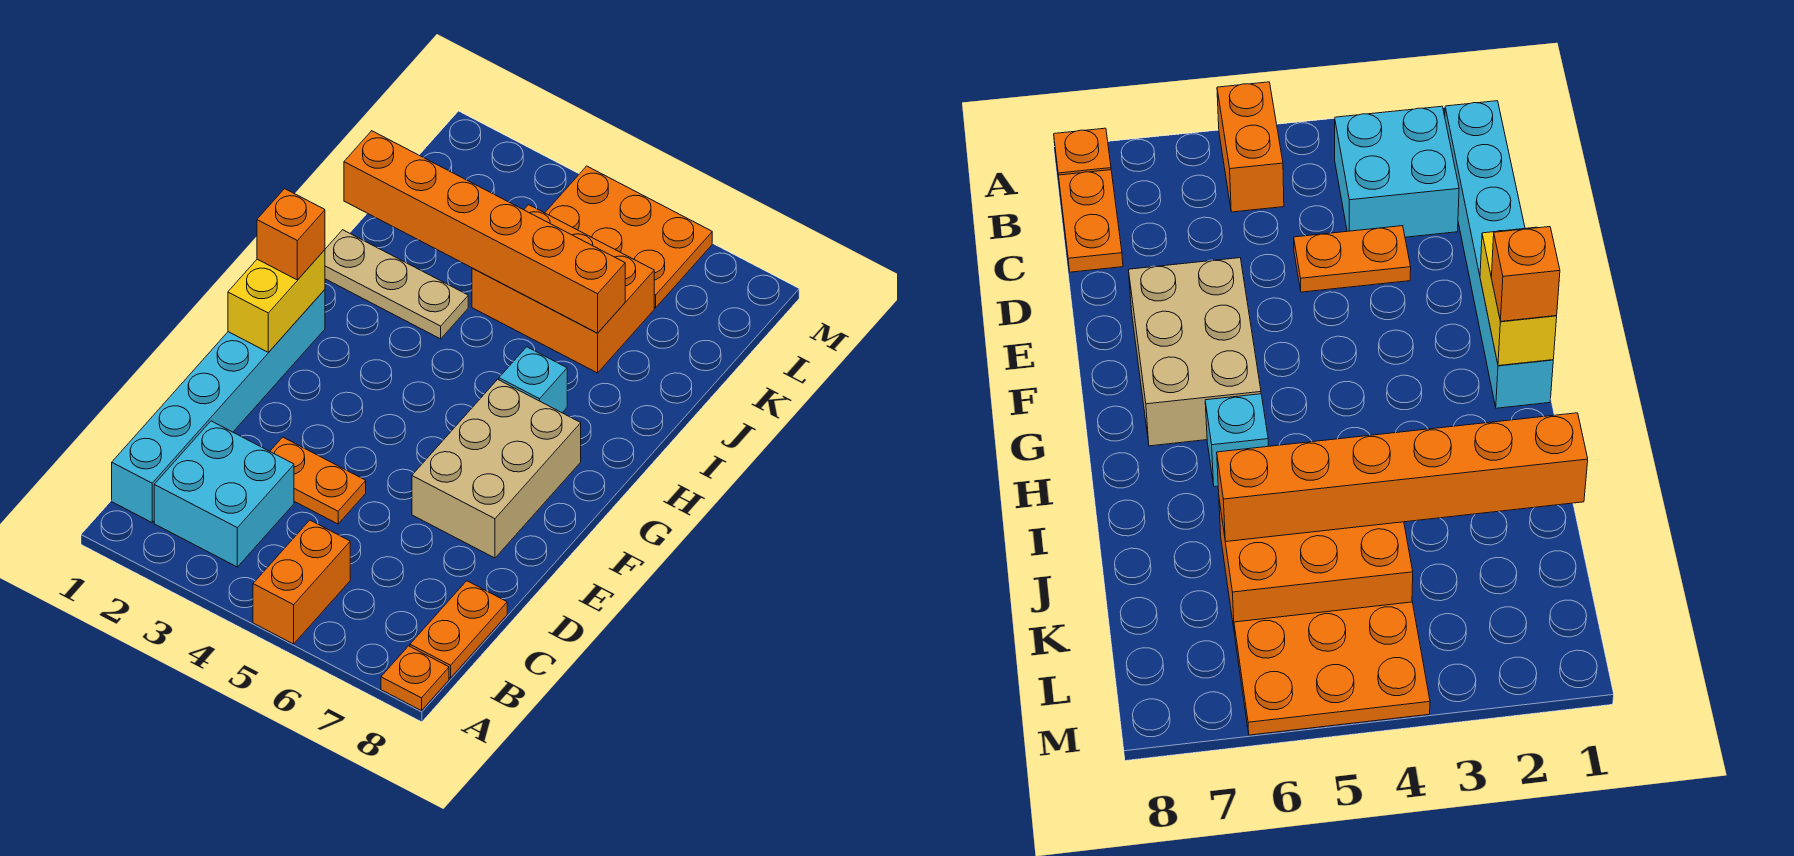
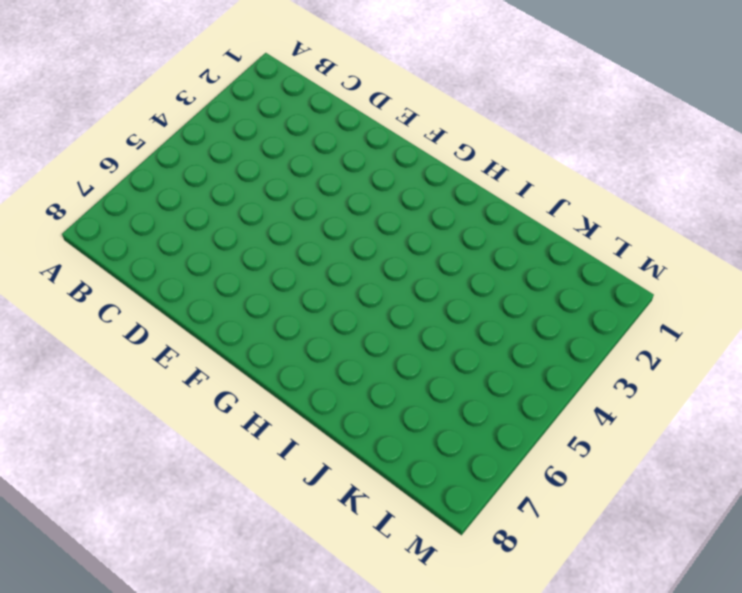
none -> orange 1x2 brick [253,520,350,644]
none -> orange 1x1 plate [381,646,449,711]
none -> cyan 1x6 brick [112,290,325,522]

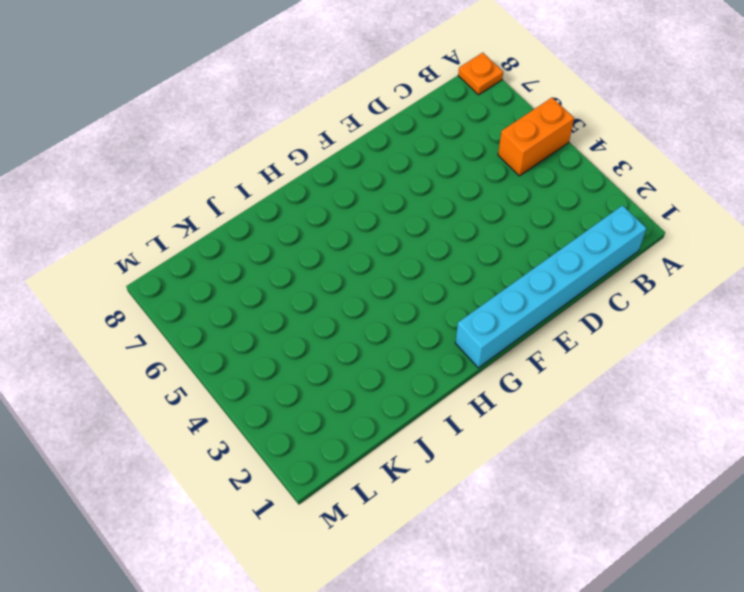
none -> cyan 2x2 brick [154,421,294,567]
none -> orange 1x2 plate [410,581,507,678]
none -> orange 1x2 plate [270,437,366,524]

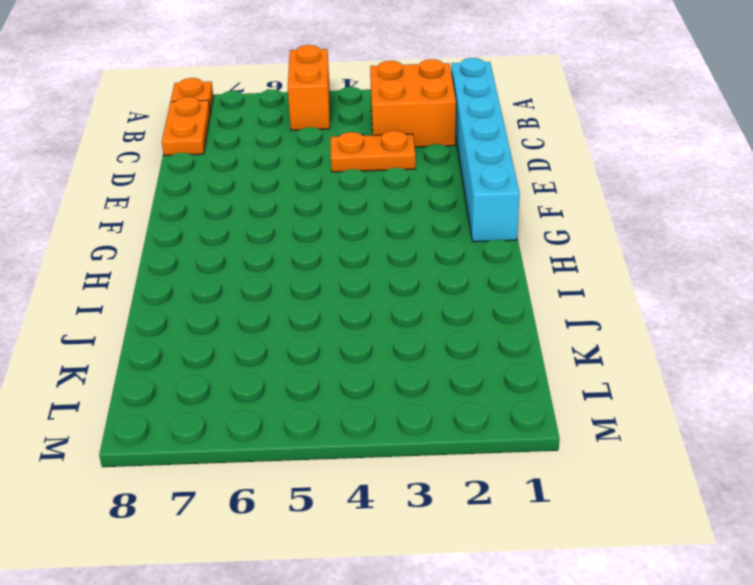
orange 2x2 brick [370,59,456,147] -> cyan 2x2 brick [154,421,294,567]
none -> tan 2x3 brick [412,379,581,558]
none -> cyan 1x1 brick [499,347,567,413]
none -> tan 1x3 plate [325,230,468,339]

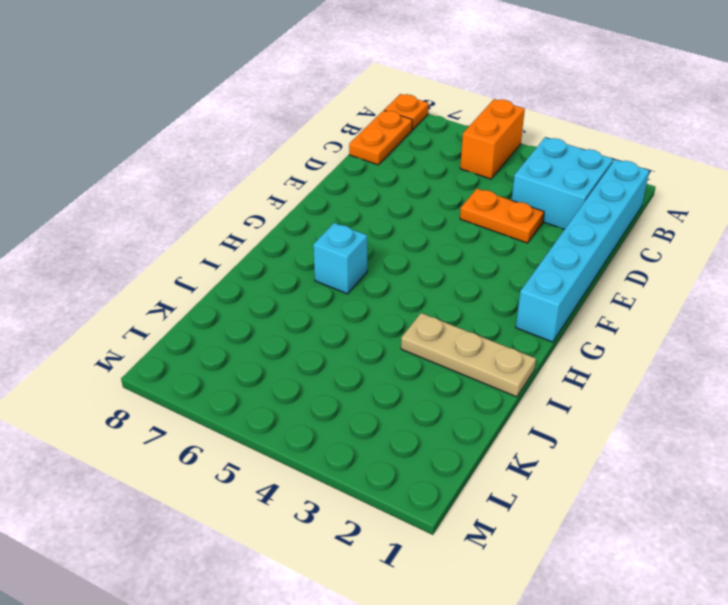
none -> tan 2x3 brick [412,379,581,558]
none -> orange 2x3 brick [472,205,654,373]
none -> orange 2x3 plate [545,166,712,308]

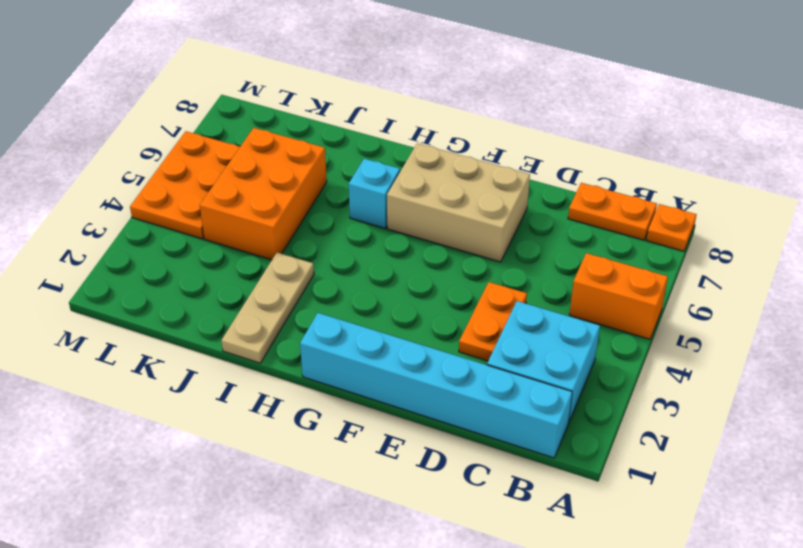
none -> yellow 1x2 brick [228,250,325,352]
none -> orange 1x6 brick [344,131,625,333]
none -> orange 1x1 brick [257,189,325,280]

